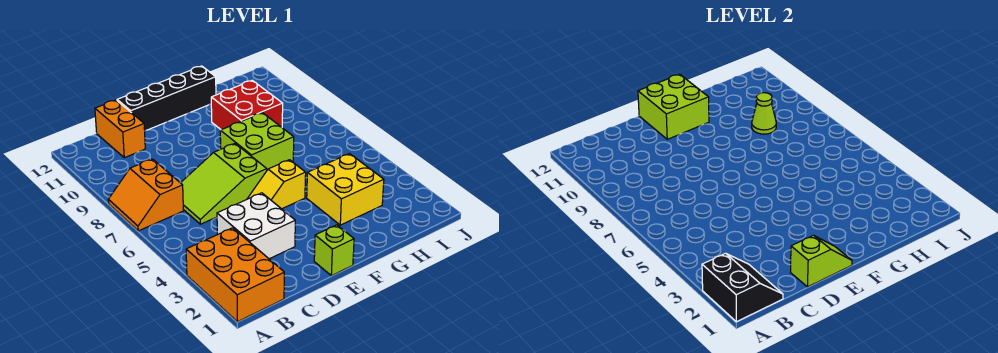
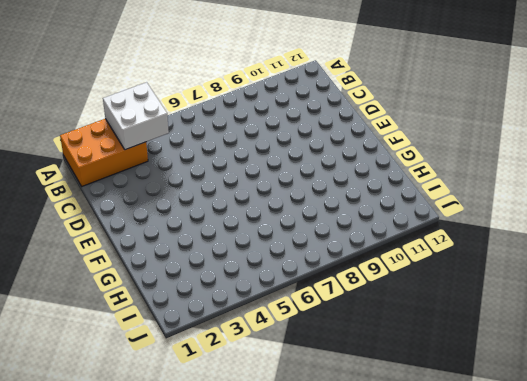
white 2x2 brick [103,82,169,150] -> white 2x2 brick moved to [217,193,295,259]
none -> orange 2x2 slope [108,159,183,231]
none -> lime 2x3 slope [181,143,267,224]
none -> orange 1x2 brick [95,100,145,158]

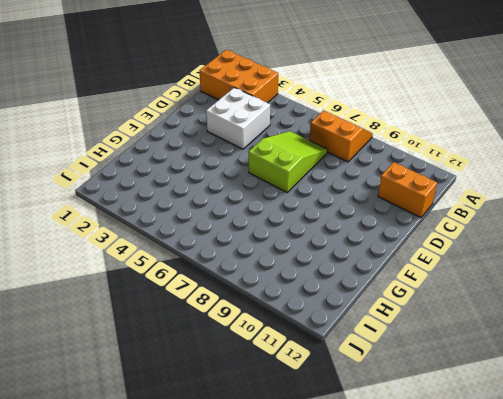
none -> black 1x4 brick [117,66,216,131]
none -> lime 1x1 brick [314,225,354,276]
none -> yellow 1x2 slope [247,160,306,209]

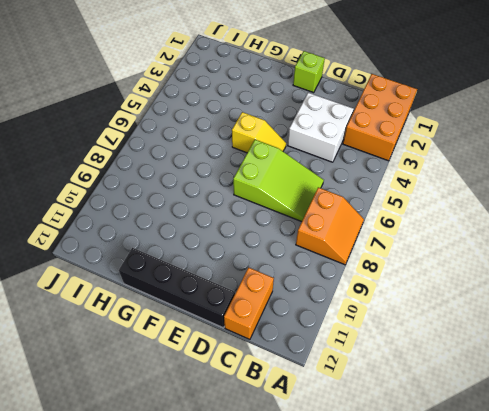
none -> lime 2x2 brick [220,113,294,170]
none -> yellow 2x2 brick [307,154,384,225]
none -> red 2x2 brick [211,80,283,130]

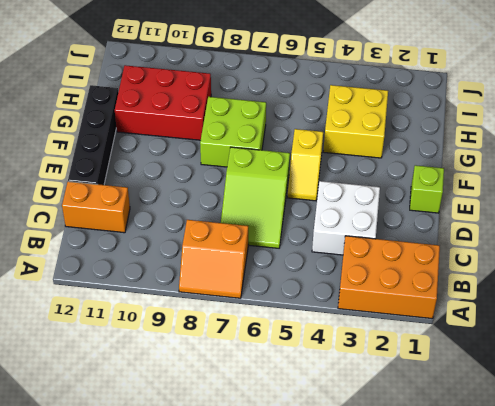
red 2x3 brick [115,65,211,140] -> red 2x2 brick [211,80,283,130]
none -> black 2x2 slope [702,253,783,322]
none -> lime 1x2 slope [791,235,852,287]
none -> lime 2x2 brick [638,74,709,139]

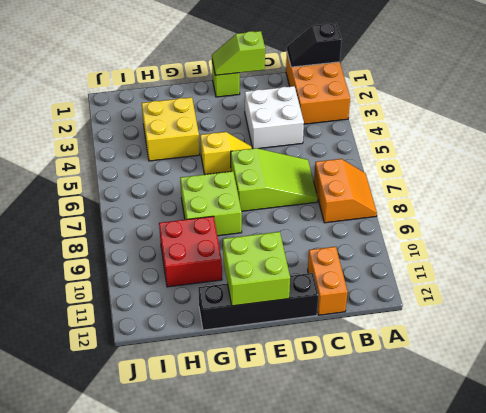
black 1x2 slope [287,23,342,67] -> black 2x2 slope [702,253,783,322]
none -> lime 1x1 cone [752,93,776,134]

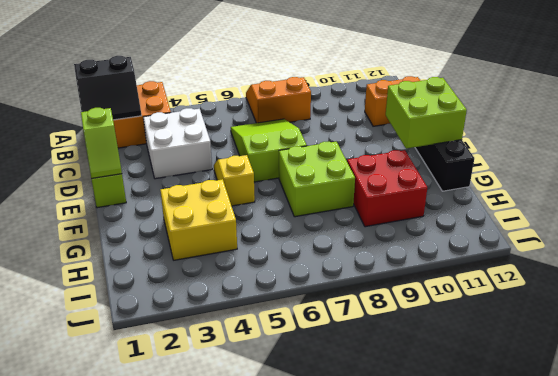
none -> lime 1x1 cone [752,93,776,134]

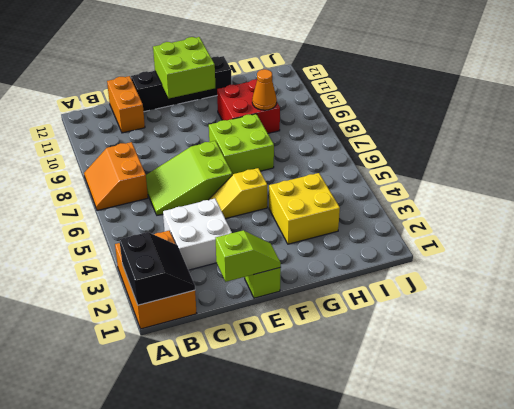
orange 1x1 cone [252,69,277,110] -> lime 1x1 cone [752,93,776,134]

